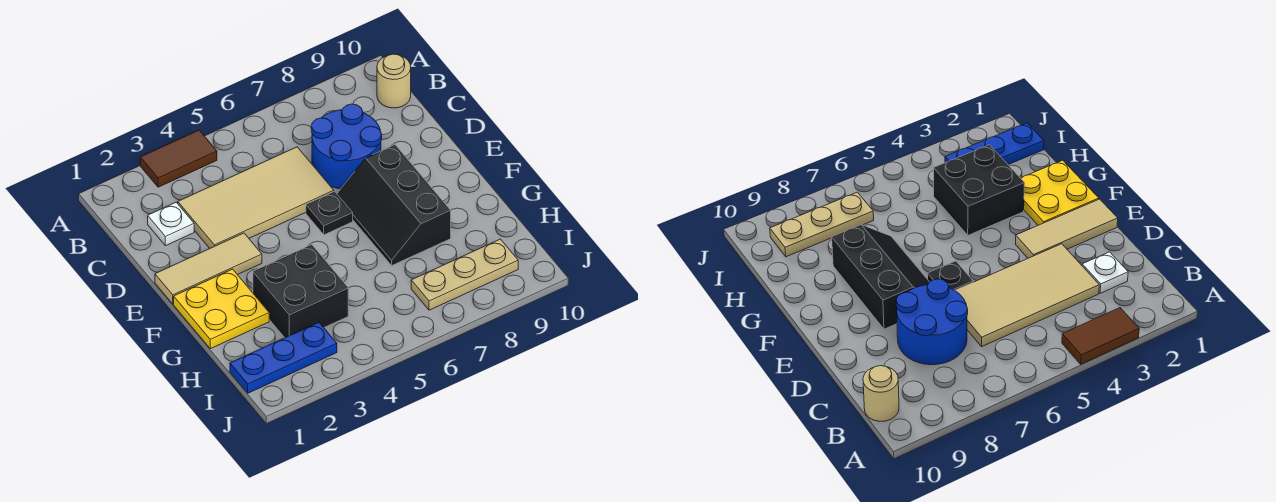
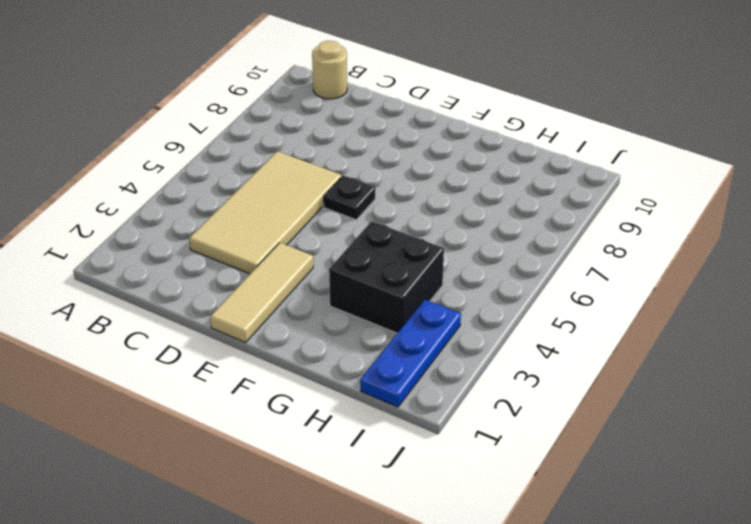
none -> brown 1x2 tile [140,130,217,187]
none -> white 1x1 plate [148,202,194,246]
none -> blue 2x2 round brick [311,104,382,189]

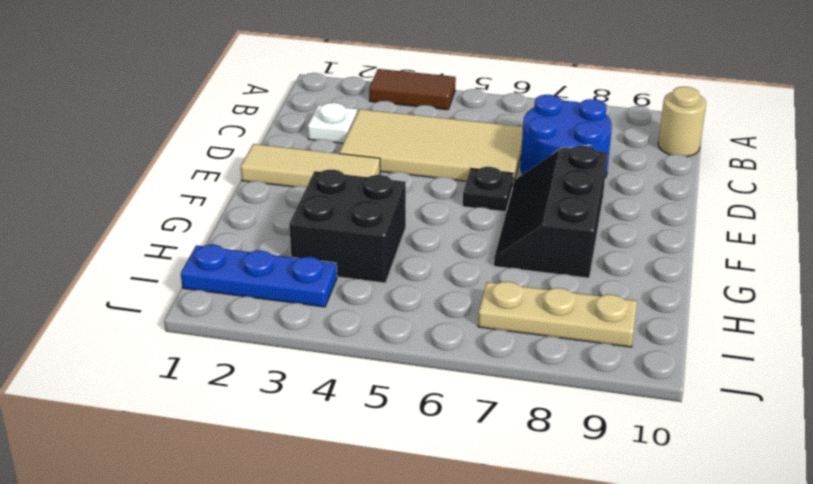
none -> yellow 2x2 plate [174,269,269,349]

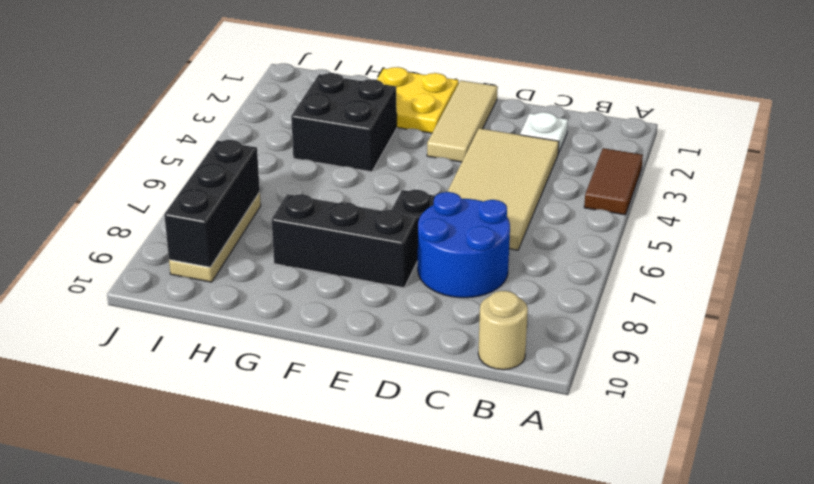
black 1x3 brick [164,140,260,267] -> none
none -> blue 1x3 plate [230,322,337,393]

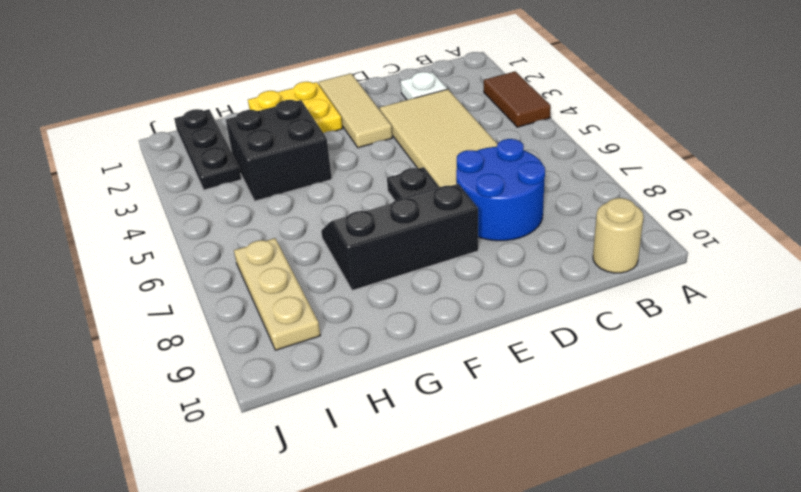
black 1x3 plate [174,109,241,190] -> blue 1x3 plate [230,322,337,393]

